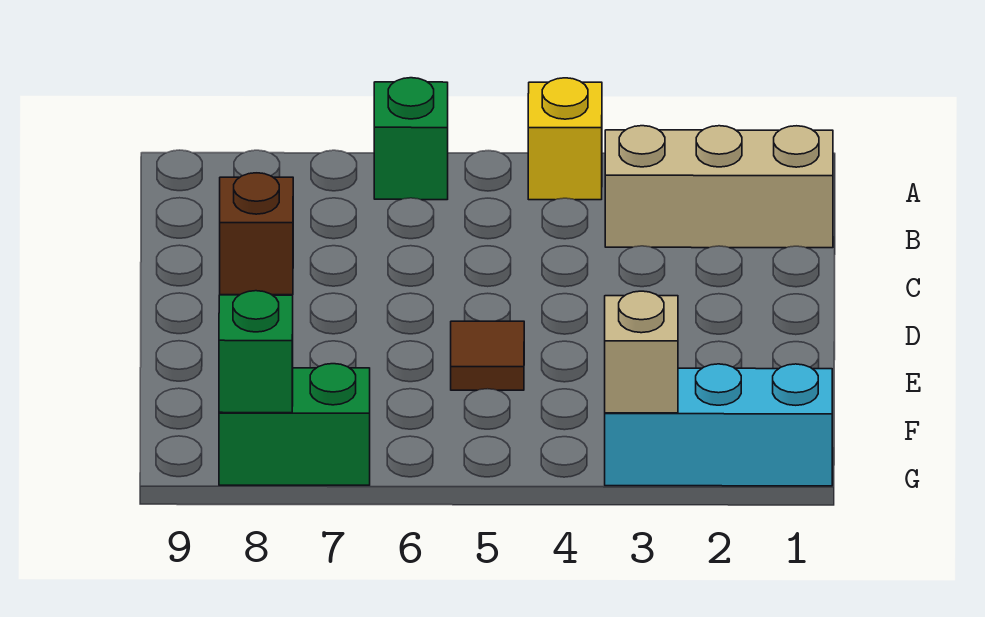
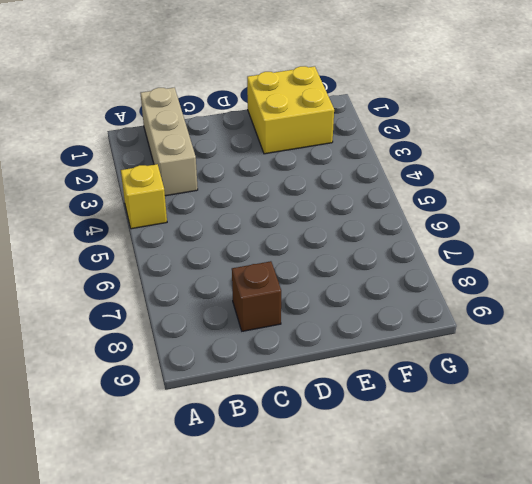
yellow 2x2 brick [247,66,334,154] -> none
none -> green 1x1 brick [374,78,448,200]
none -> brown 1x1 tile [451,321,524,390]

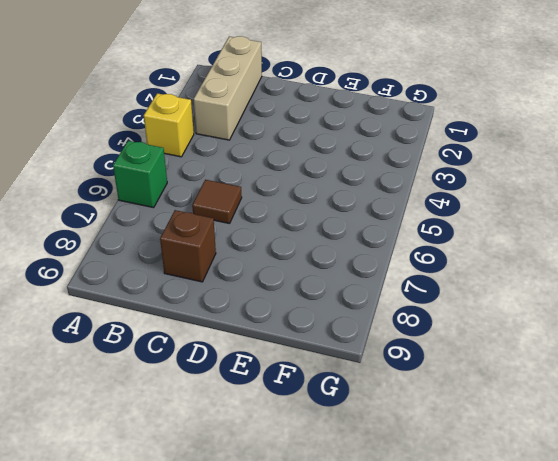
brown 1x1 tile [192,180,242,224] -> brown 1x1 tile moved to [451,321,524,390]
none -> cyan 1x3 brick [605,364,832,486]
none -> green 1x2 brick [219,364,370,485]

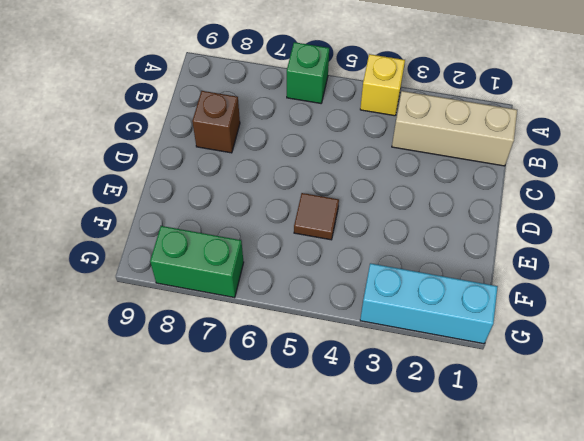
none -> tan 1x1 brick [605,291,678,413]
none -> green 1x1 brick [219,291,293,413]

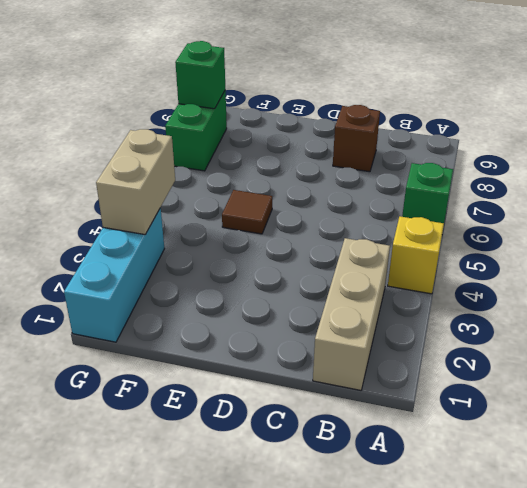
tan 1x2 brick [96,129,175,235] -> tan 1x1 brick [605,291,678,413]

